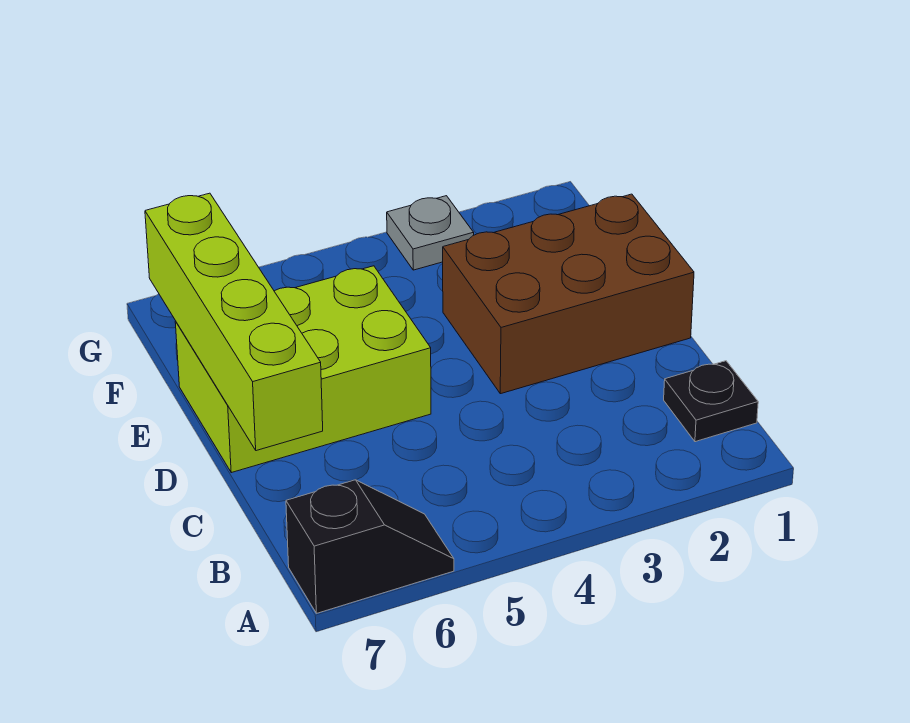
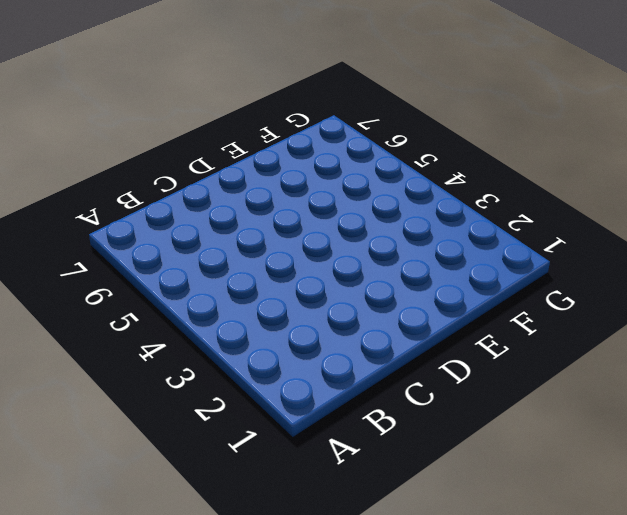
none -> black 1x2 slope [286,480,454,613]
none -> black 1x1 plate [664,361,758,442]

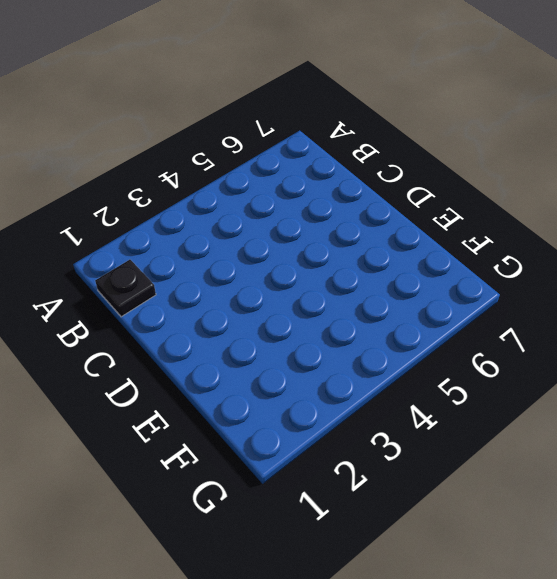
none -> black 1x2 slope [286,480,454,613]
none -> brown 2x3 brick [443,194,694,394]

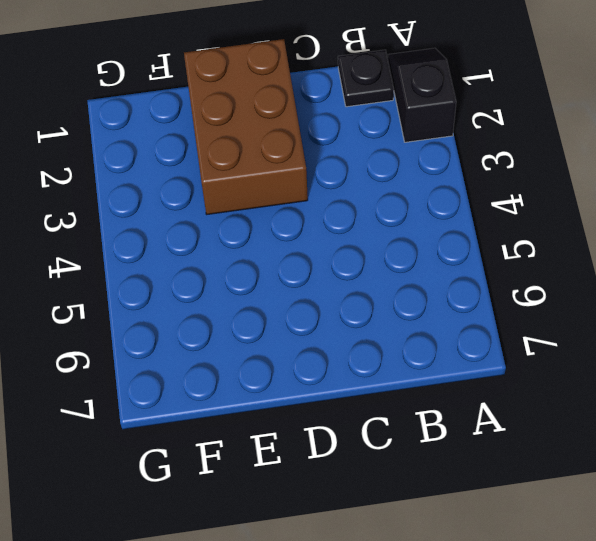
black 1x2 slope [388,48,456,142] -> black 1x2 slope moved to [286,480,454,613]
none -> lime 2x3 brick [175,266,431,473]
none -> grey 1x1 plate [387,196,474,270]

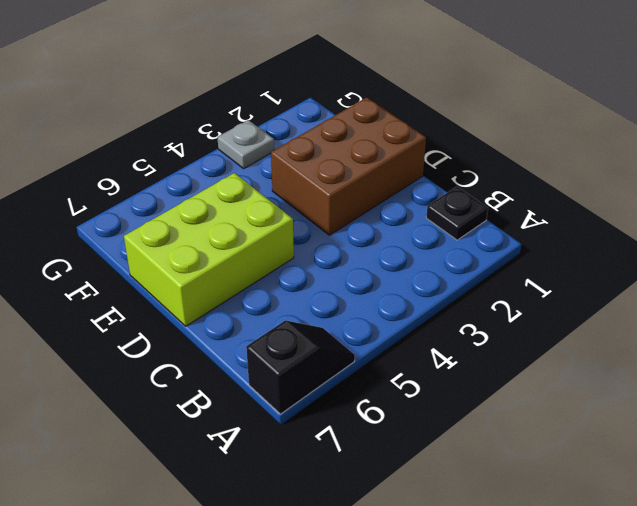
none -> lime 1x4 brick [145,193,323,451]

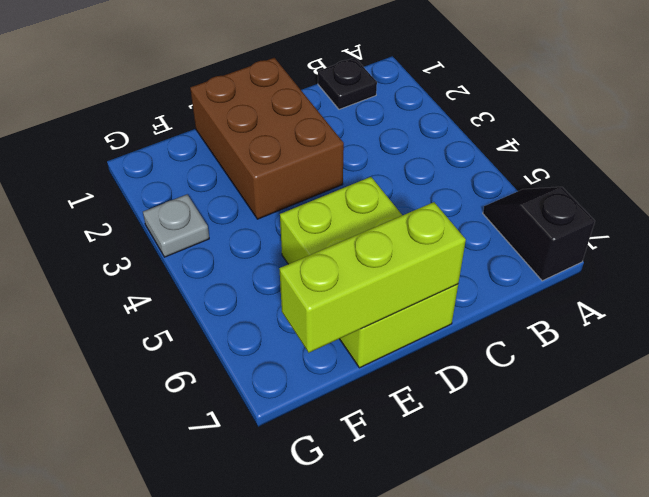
lime 1x3 brick [279,202,466,353] -> lime 1x4 brick [145,193,323,451]

